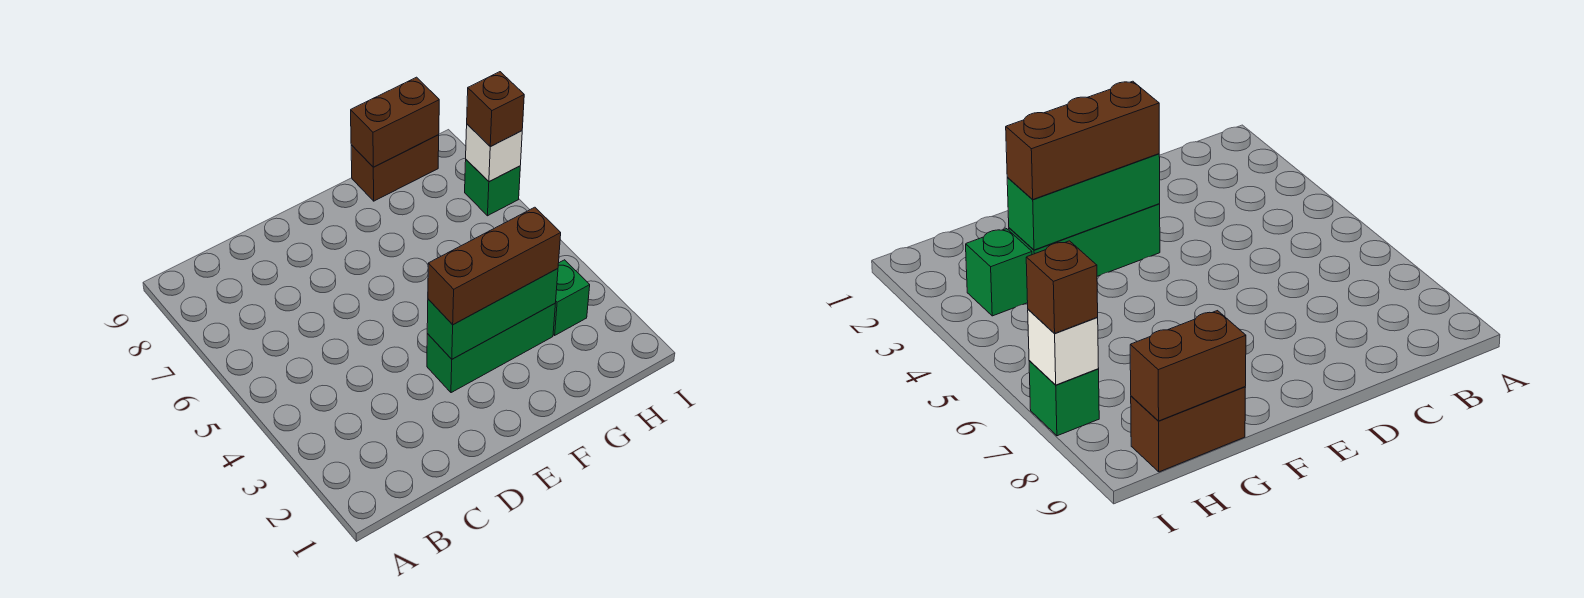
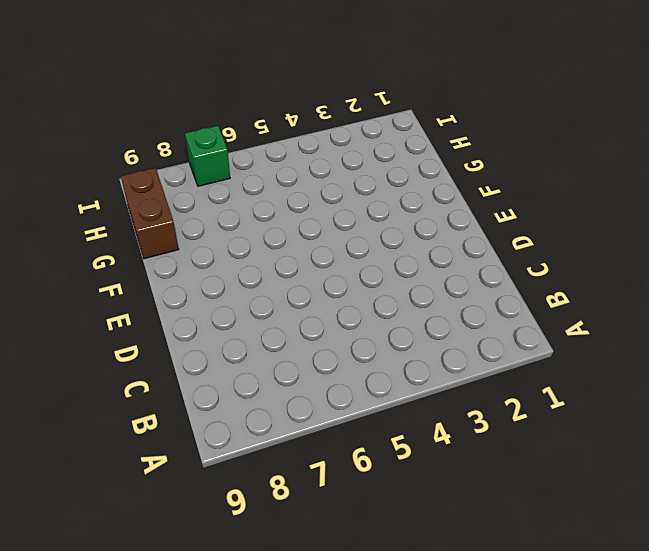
none -> green 1x3 brick [427,304,555,393]
none -> green 1x1 brick [553,260,590,335]

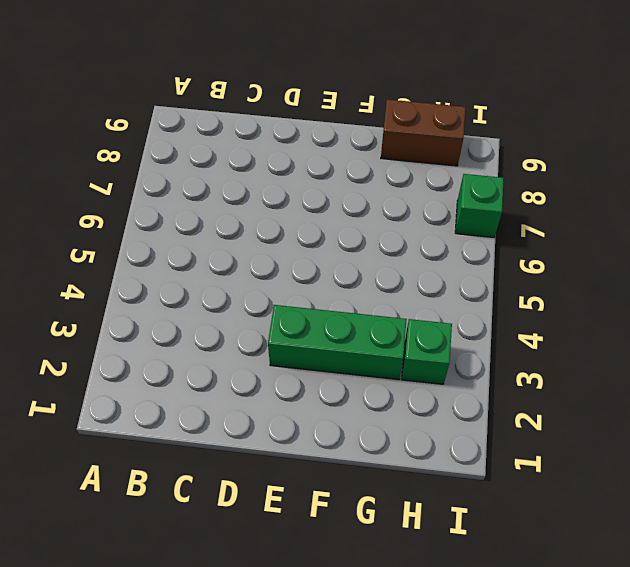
none -> green 1x3 brick [427,269,558,359]
none -> brown 1x2 brick [351,77,439,167]

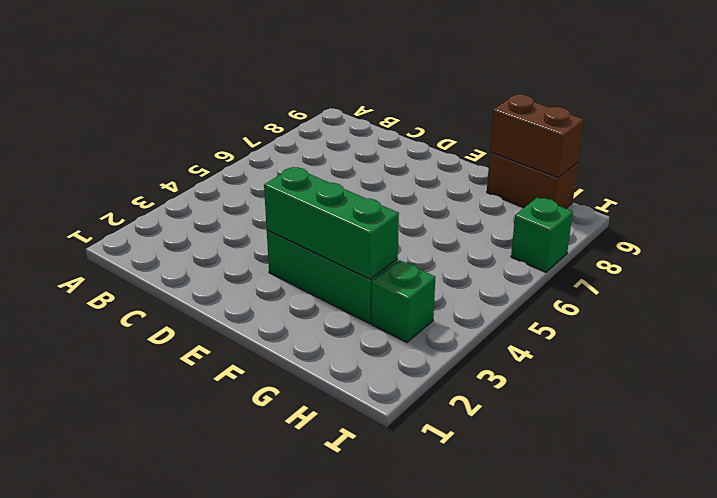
none -> white 1x1 brick [466,124,522,182]
none -> brown 1x3 brick [428,207,561,325]

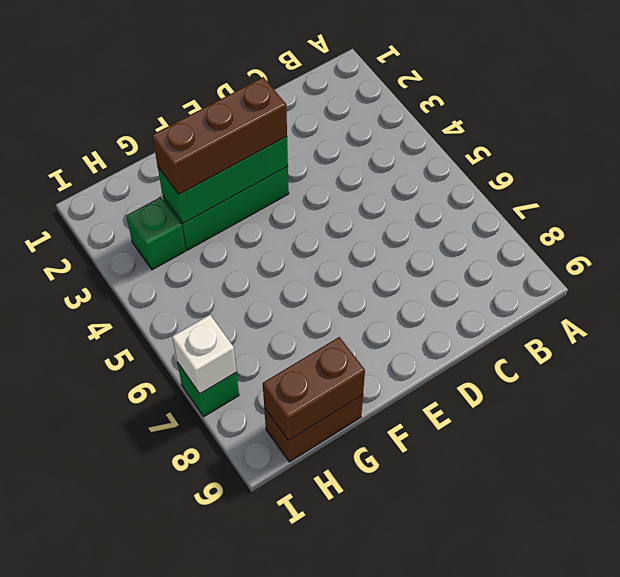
none -> brown 1x1 brick [467,72,524,147]

